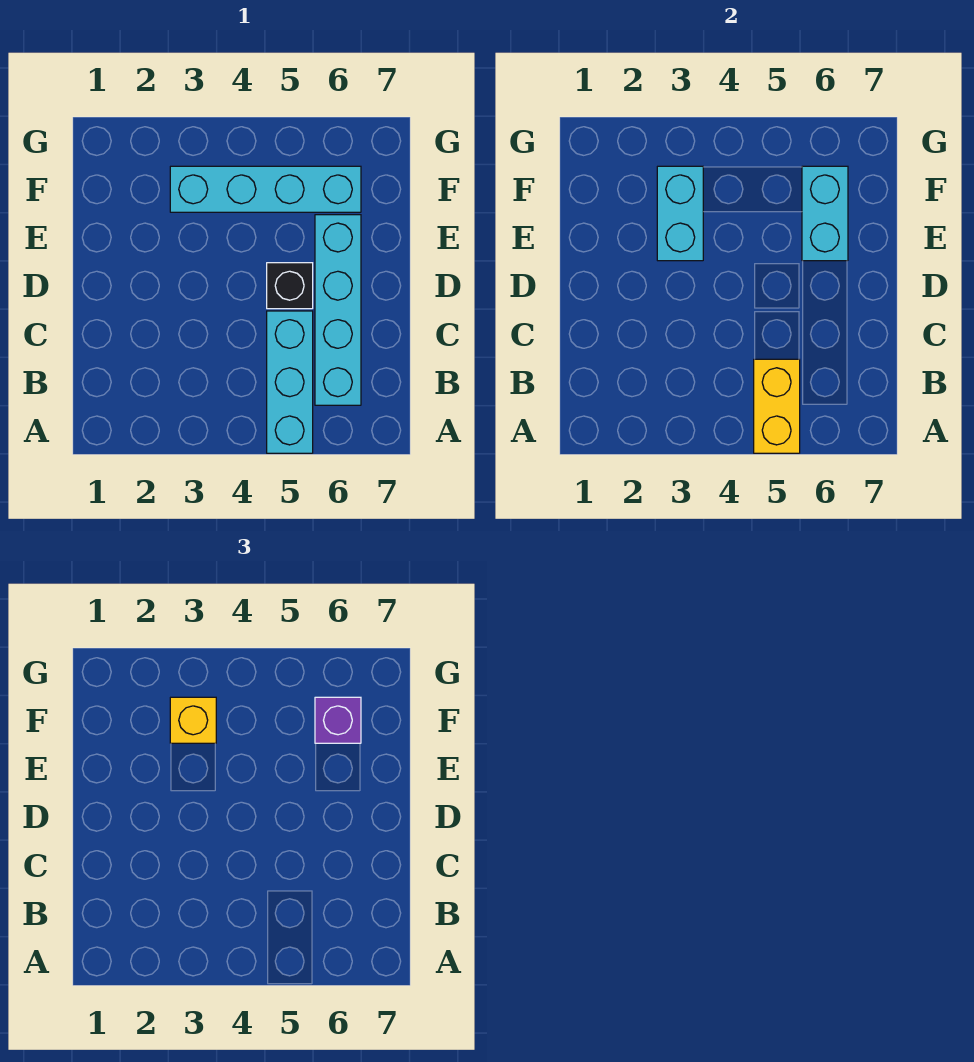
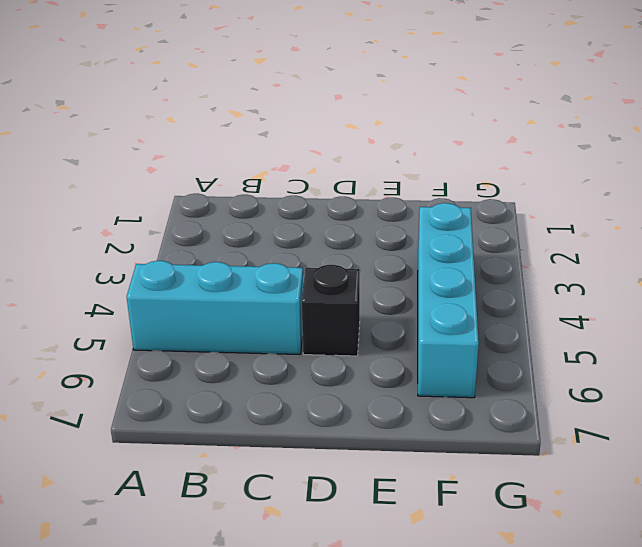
none -> cyan 1x4 brick [315,215,361,405]
none -> yellow 1x2 brick [754,359,800,453]

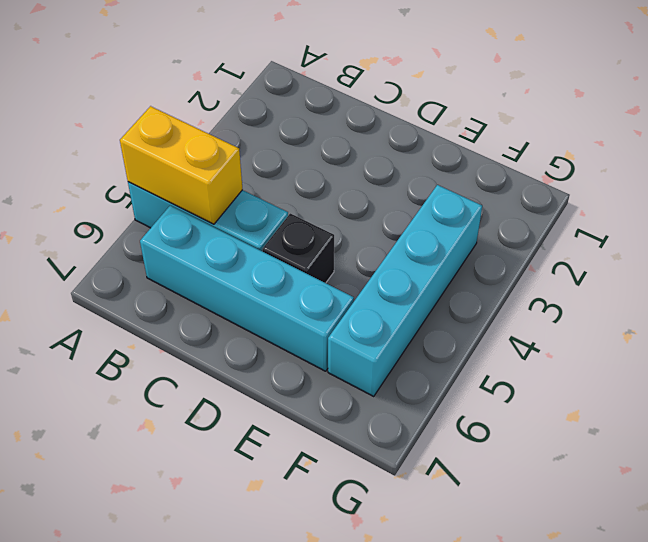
none -> cyan 1x2 brick [657,166,703,261]
none -> cyan 1x2 brick [802,166,848,261]

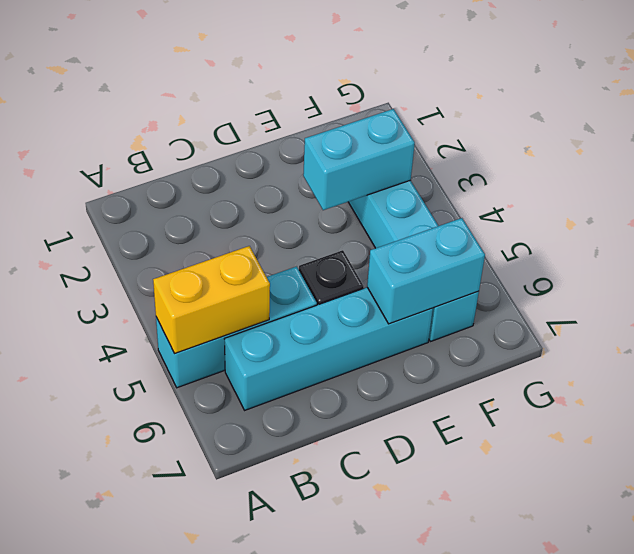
none -> yellow 1x1 brick [170,697,216,743]
none -> purple 1x1 brick [315,697,361,743]

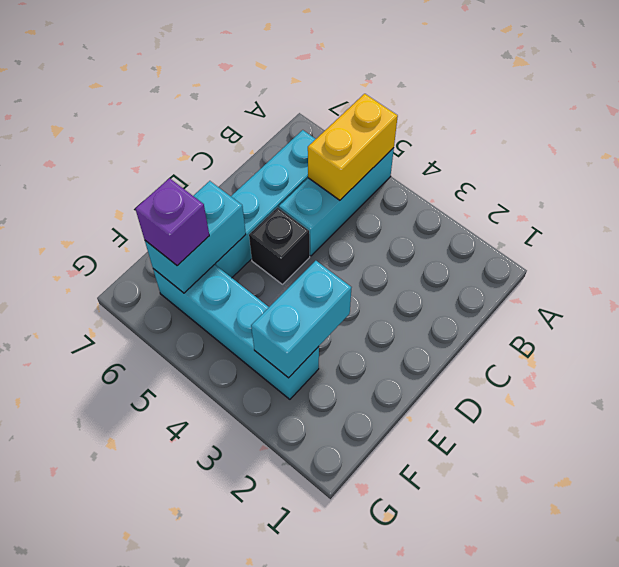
none -> yellow 1x1 brick [170,697,216,743]

